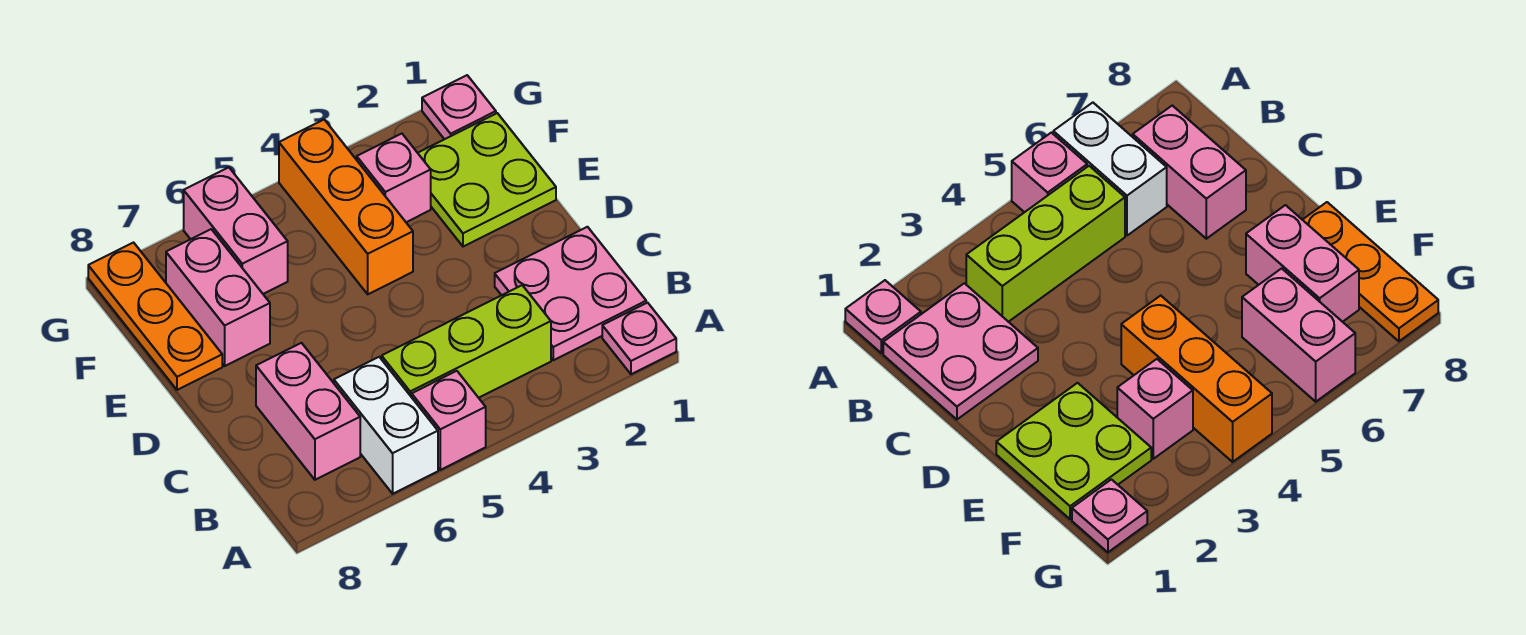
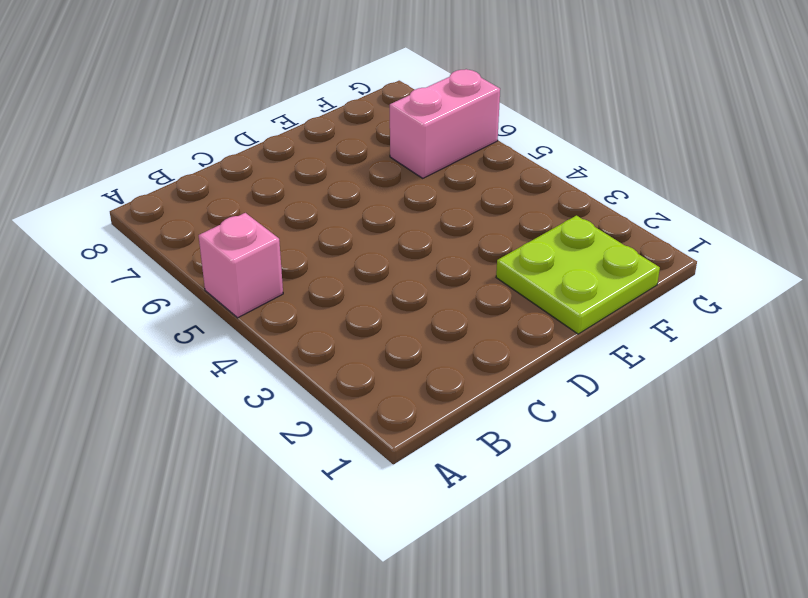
none -> pink 1x1 plate [602,303,676,374]
none -> white 1x2 brick [334,357,438,494]
none -> pink 2x2 plate [495,227,646,360]

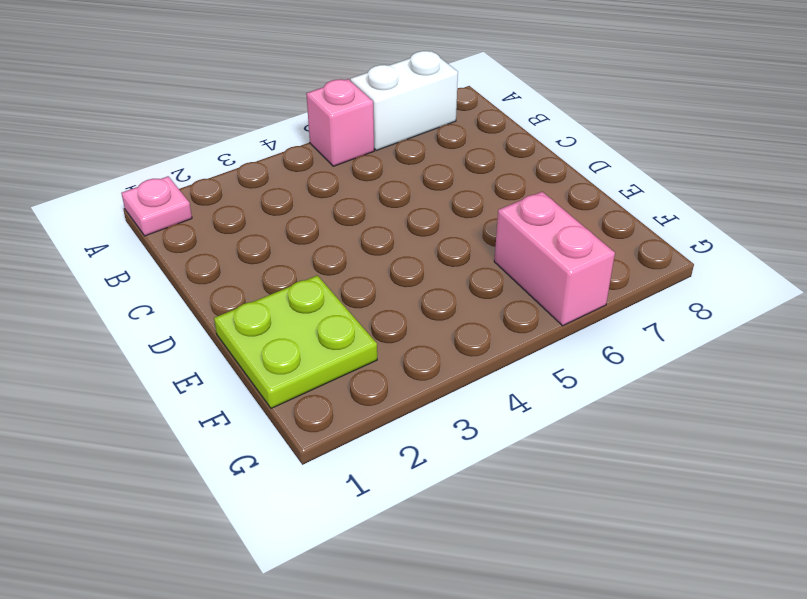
white 1x2 brick [350,51,458,150] -> white 1x2 brick turned to [334,357,438,494]
none -> pink 2x2 plate [495,227,646,360]
none -> lime 1x3 brick [382,285,551,398]
none -> pink 1x2 brick [256,343,360,480]

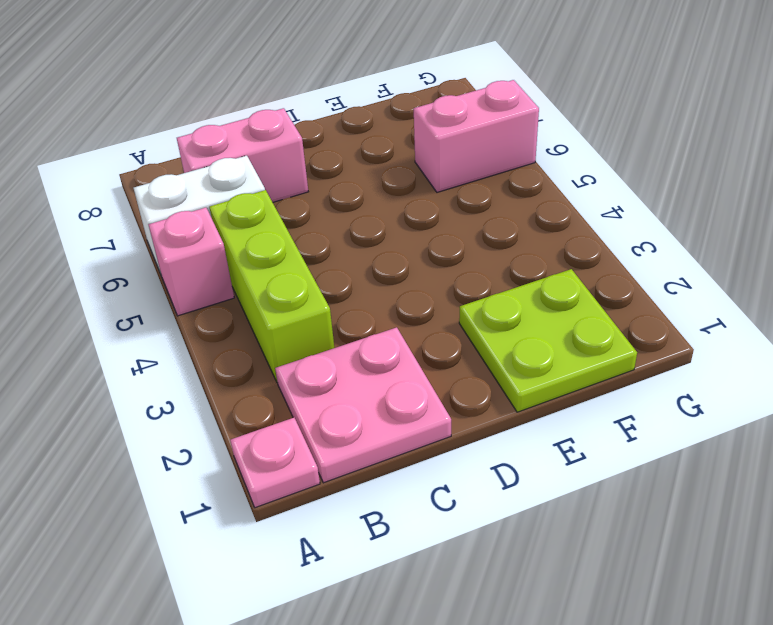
none -> orange 1x3 brick [279,120,413,294]
none -> pink 1x2 brick [166,229,270,366]
none -> orange 1x3 plate [88,243,222,390]

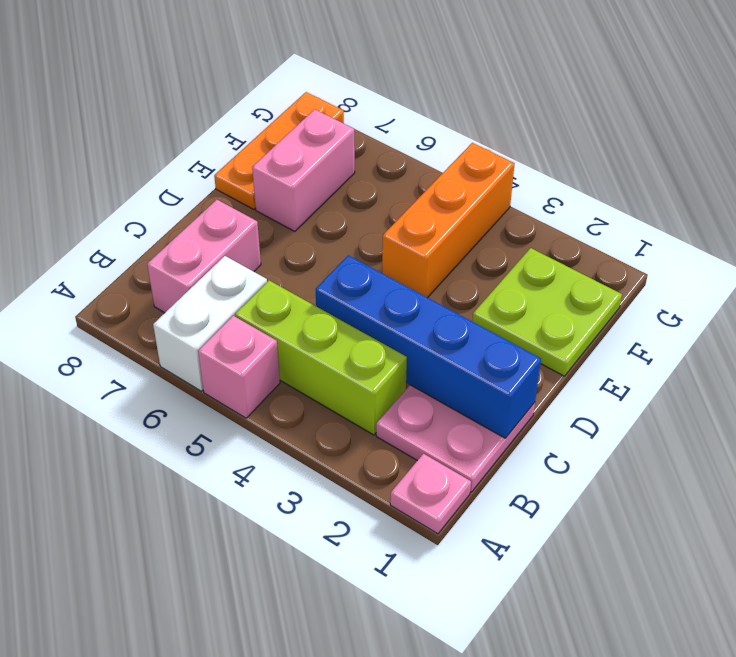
blue 1x4 brick [316,255,541,438] -> none
none -> pink 1x1 brick [357,134,431,222]
none -> pink 1x2 brick [184,167,288,294]
none -> pink 1x1 plate [422,75,496,139]

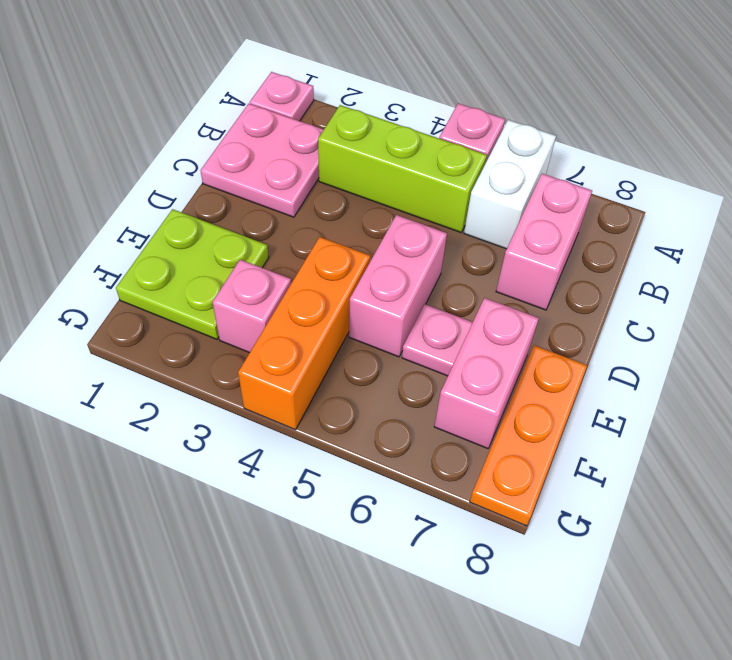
pink 1x2 brick [349,215,447,357] -> pink 1x2 brick moved to [184,167,288,294]
pink 1x1 plate [402,304,473,376] -> pink 1x1 plate moved to [422,75,496,139]

